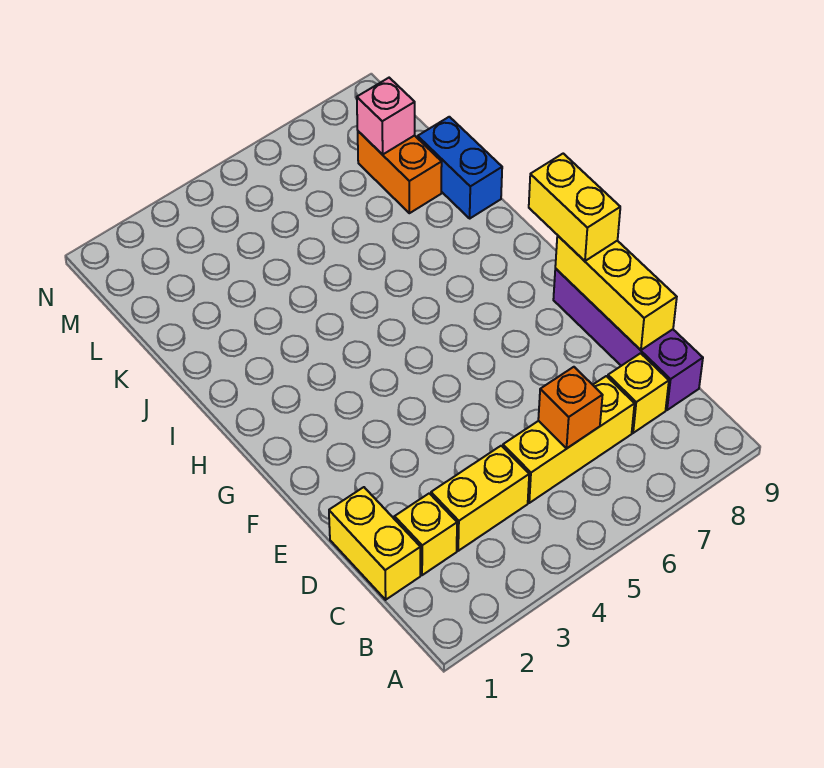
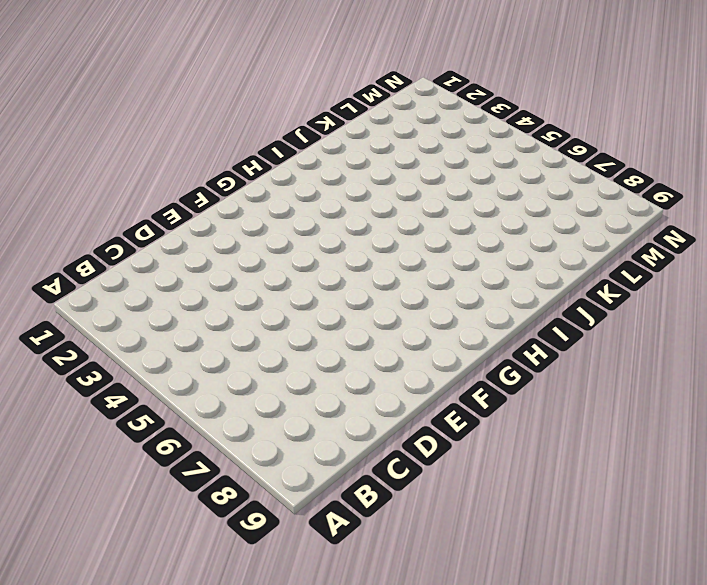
none -> yellow 1x2 brick [329,487,420,600]
none -> yellow 1x1 brick [394,493,457,575]
none -> yellow 1x2 brick [431,446,529,551]

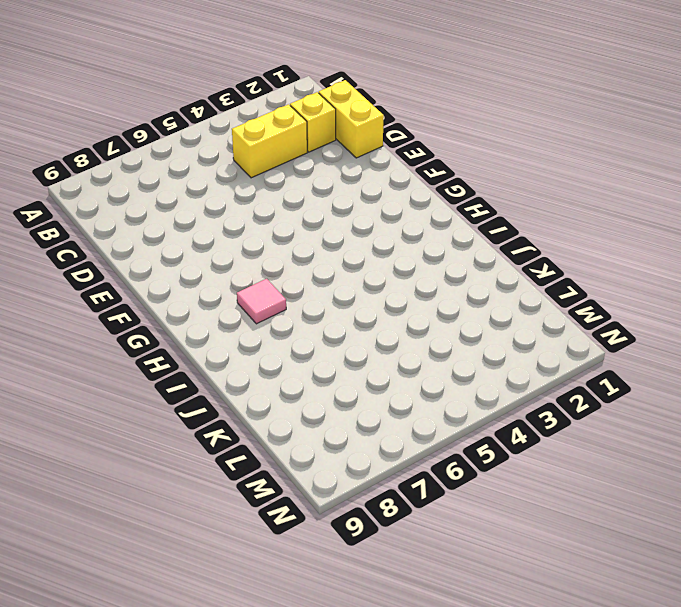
pink 1x1 tile [237,279,286,324] -> none
none -> yellow 1x3 brick [503,376,634,503]
none -> yellow 1x1 brick [608,353,669,433]
none -> purple 1x4 brick [553,268,703,410]

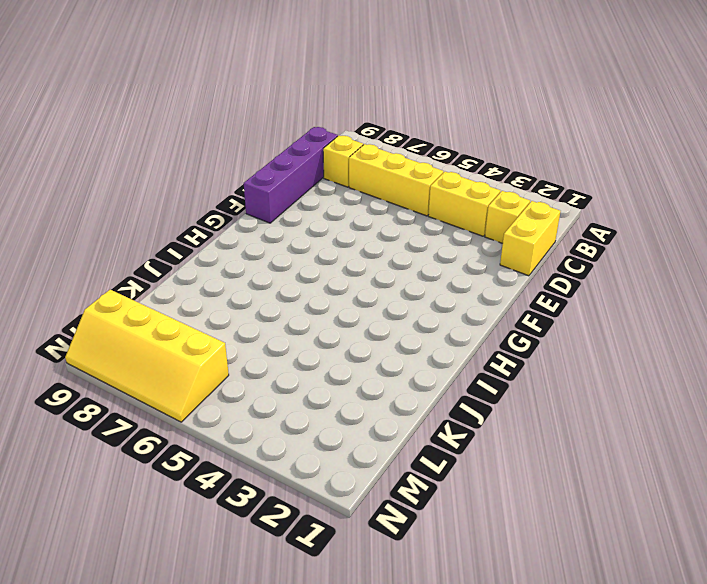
yellow 2x4 slope [65,290,229,422] -> none
none -> blue 1x2 brick [418,117,502,218]
none -> orange 1x2 brick [358,131,442,213]
none -> orange 1x1 brick [538,367,603,448]

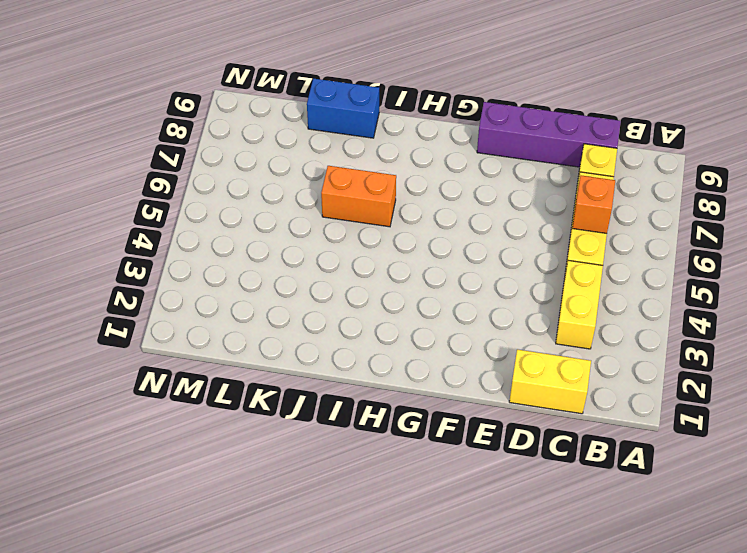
orange 1x2 brick [321,166,396,227] -> orange 1x2 brick moved to [358,131,442,213]
none -> yellow 1x1 brick [394,493,457,575]
none -> yellow 1x3 brick [555,236,677,350]
none -> pink 1x1 brick [357,78,415,155]

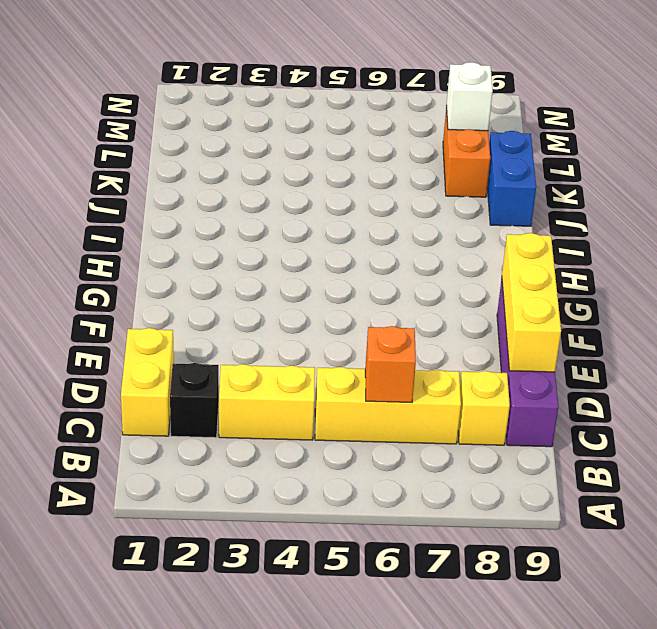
black 1x1 brick [170,363,219,438] -> yellow 1x1 brick [394,493,457,575]
white 1x1 brick [446,62,493,131] -> pink 1x1 brick [357,78,415,155]
none -> yellow 1x2 brick [529,154,620,261]

